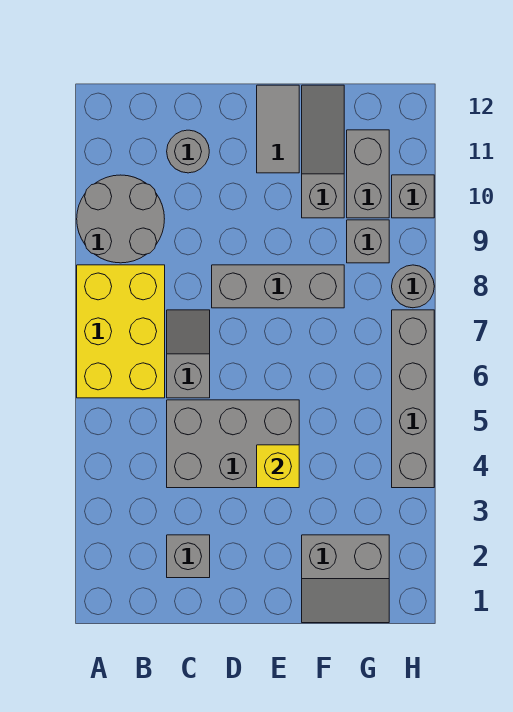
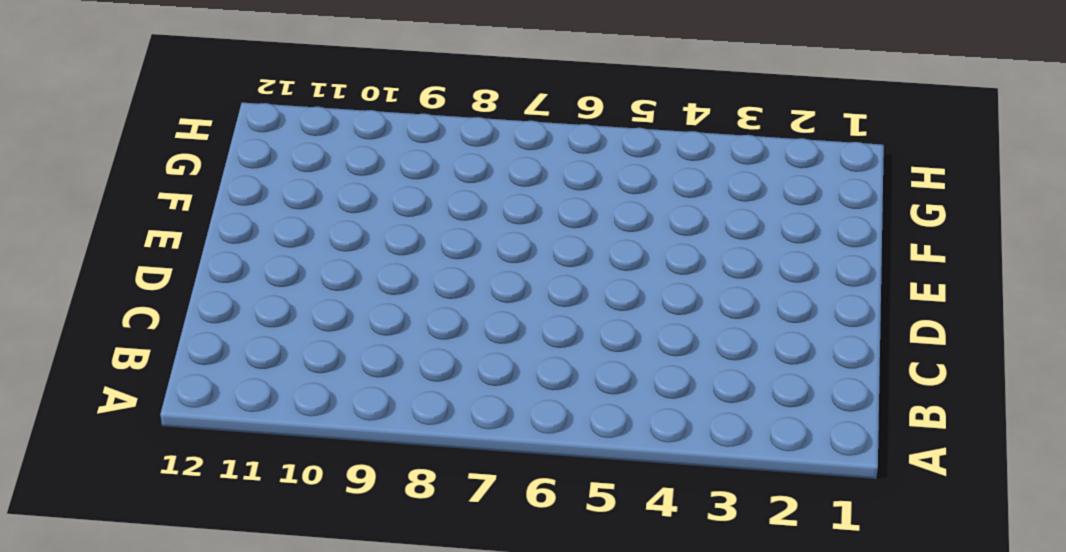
none -> yellow 2x3 brick [77,265,165,398]
none -> grey 2x2 round brick [77,175,164,263]
none -> grey 1x1 brick [167,535,210,578]

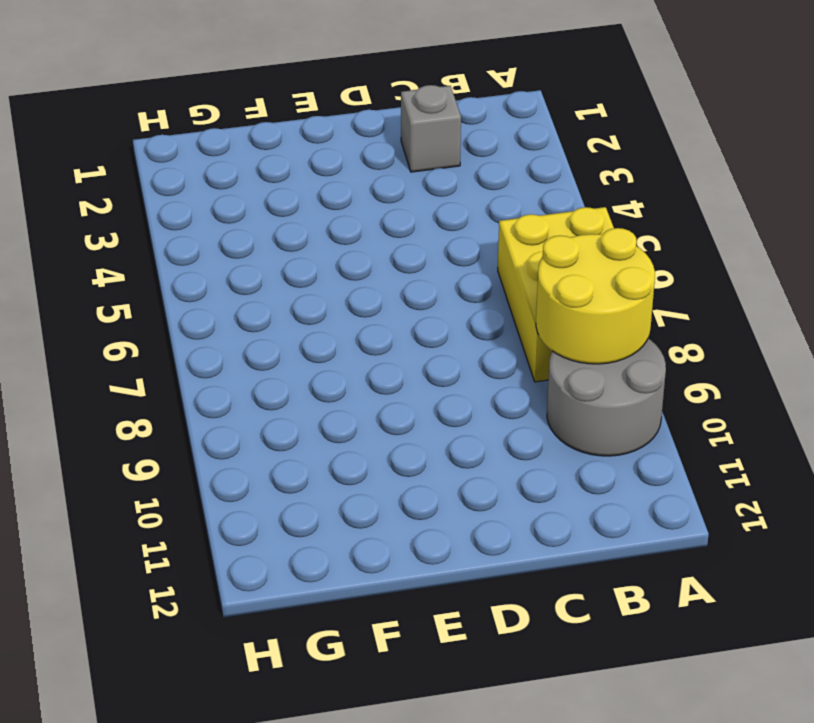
yellow 2x2 round brick [536,228,655,364] -> none
none -> grey 2x3 brick [167,400,299,488]
none -> grey 1x2 slope [167,310,210,398]
none -> grey 1x1 round brick [167,130,209,173]

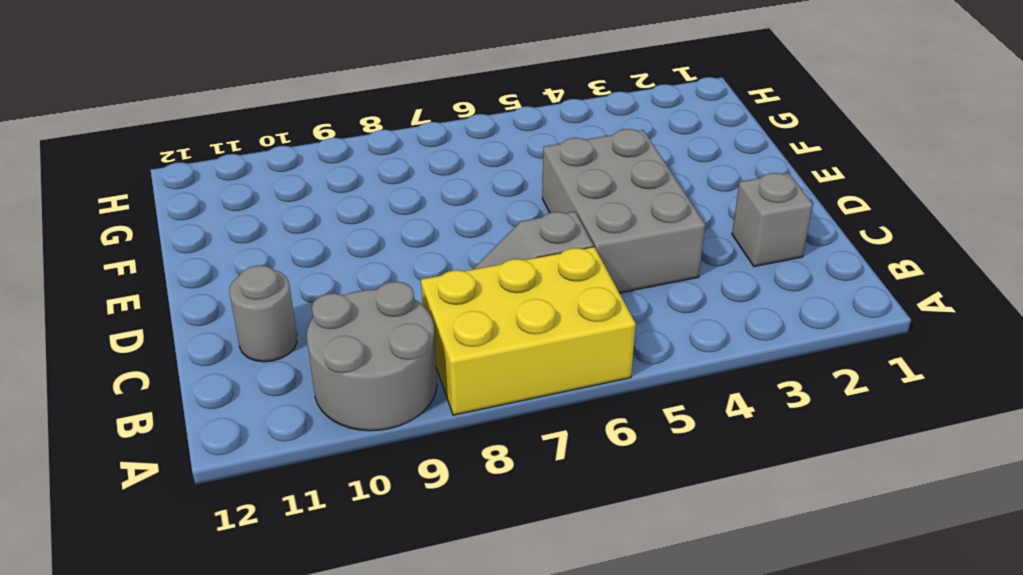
none -> grey 1x3 brick [212,265,344,308]
none -> grey 1x2 tile [257,85,299,173]
none -> grey 2x2 slope [302,535,389,623]

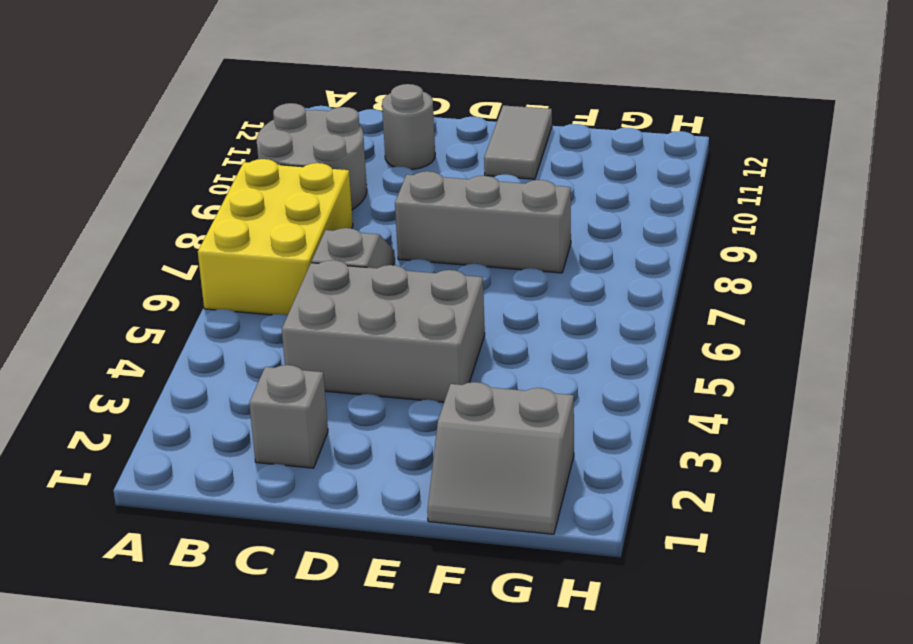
none -> grey 1x3 slope [302,85,344,218]
none -> grey 1x1 brick [347,220,389,263]
none -> grey 1x2 brick [347,130,389,218]

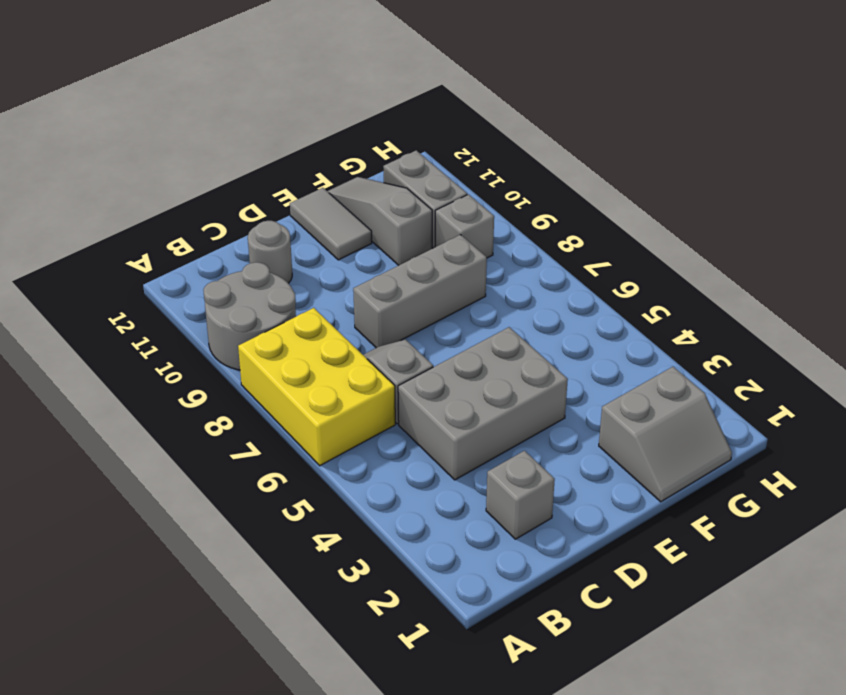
none -> grey 1x4 brick [392,310,434,488]
none -> grey 1x1 round brick [392,265,434,308]
none -> grey 1x1 brick [392,175,434,218]

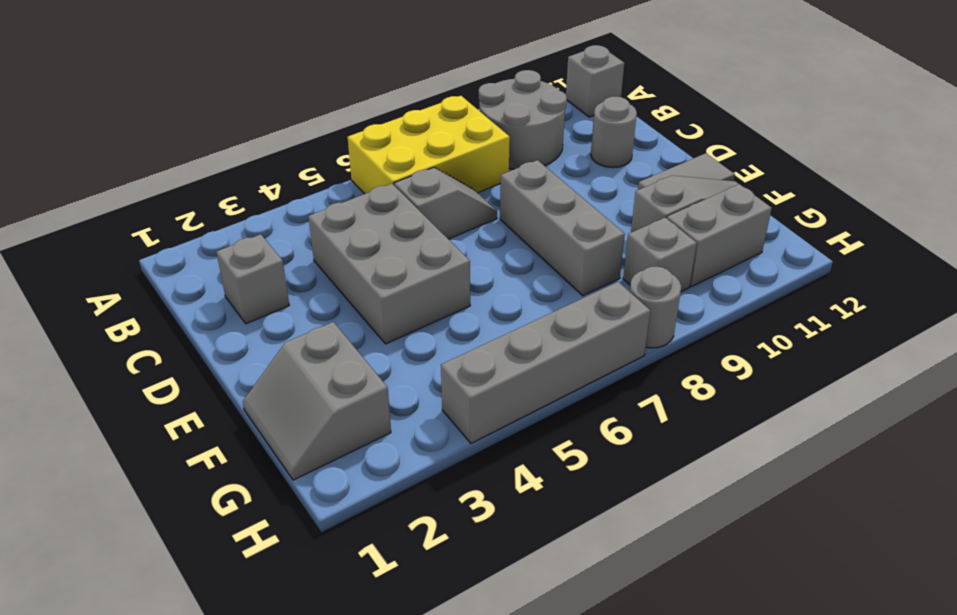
grey 1x1 brick [566,45,624,117] -> grey 1x1 brick moved to [392,175,434,218]
none -> yellow 1x1 brick [257,445,299,488]

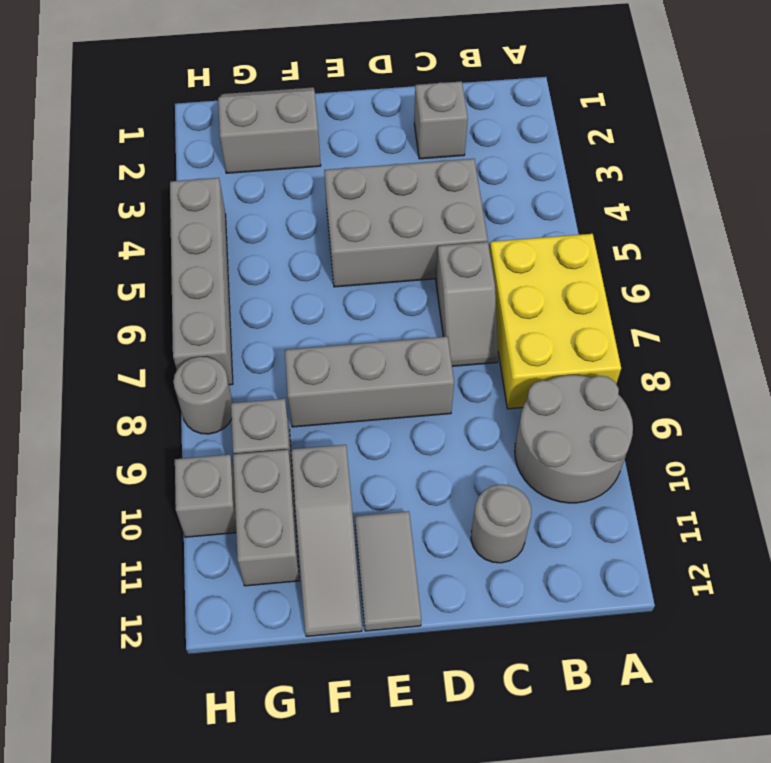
none -> yellow 1x1 brick [257,445,299,488]

